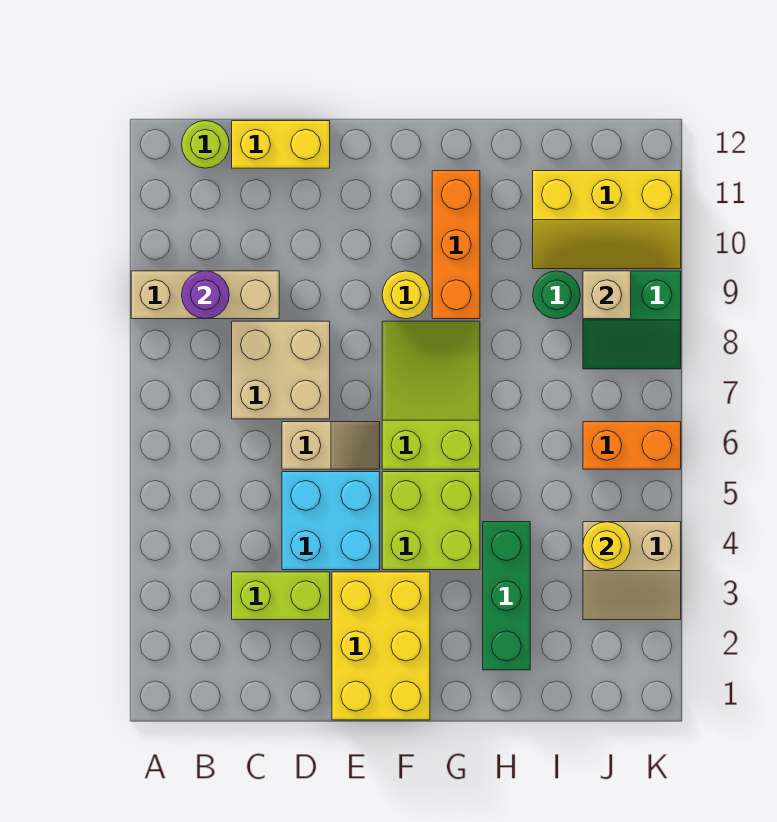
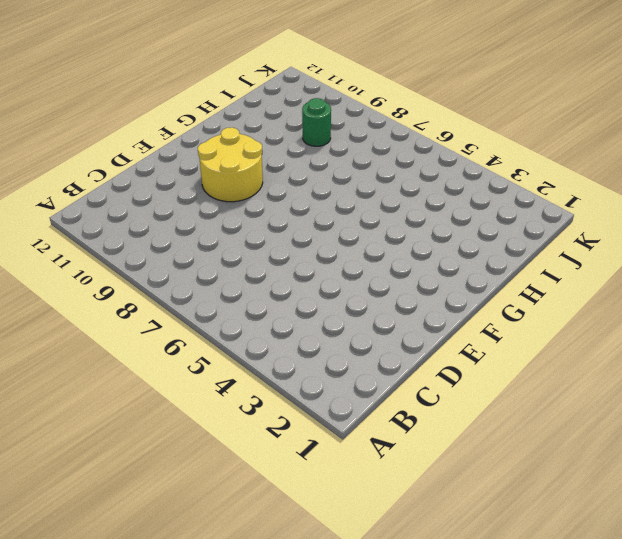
yellow 2x2 round brick [198,127,263,202] -> yellow 1x1 round brick [382,271,430,319]
none -> tan 1x3 brick [131,271,279,319]
none -> lime 1x1 round brick [182,121,229,168]
none -> lime 1x2 brick [232,572,330,620]

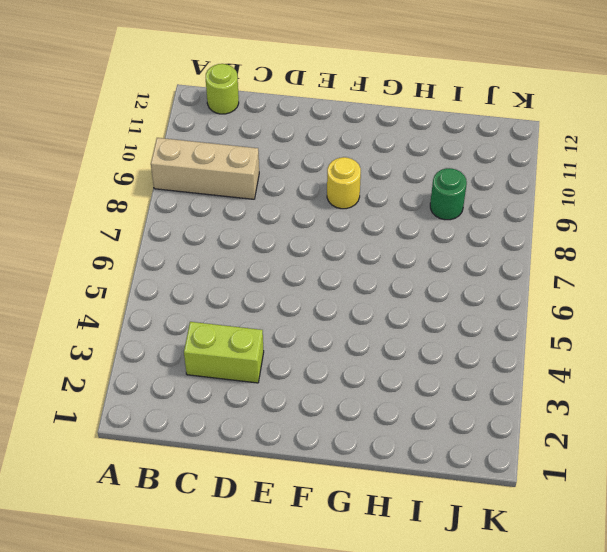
none -> tan 2x2 brick [232,321,330,419]
none -> yellow 1x2 brick [232,121,330,168]
none -> cyan 2x2 brick [282,472,380,570]

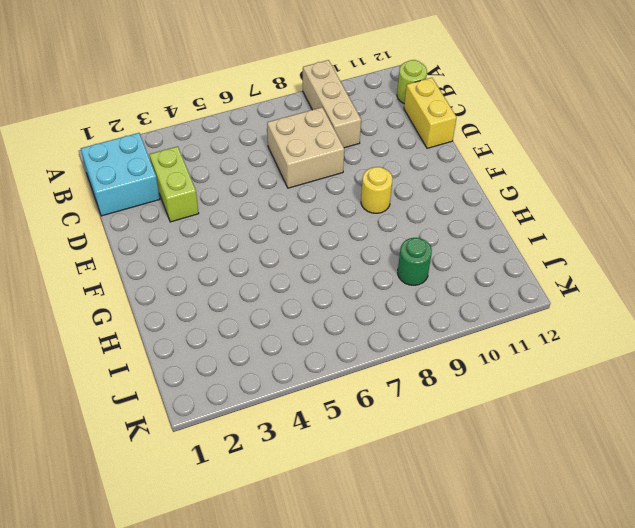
cyan 2x2 brick [81,133,160,216] -> cyan 2x2 brick moved to [282,472,380,570]
none -> tan 1x2 slope [282,422,380,469]
none -> yellow 2x3 brick [332,572,430,720]
none -> lime 2x2 brick [382,472,480,570]

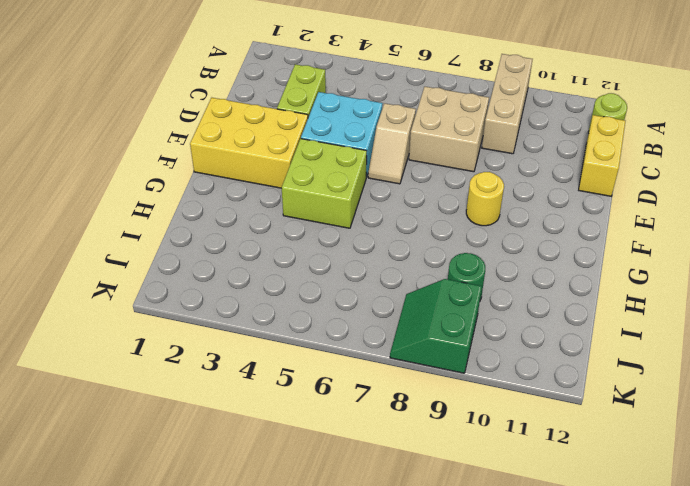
none -> lime 2x3 slope [382,321,480,469]
none -> orange 1x3 brick [432,171,480,319]
none -> green 1x3 brick [483,522,530,670]

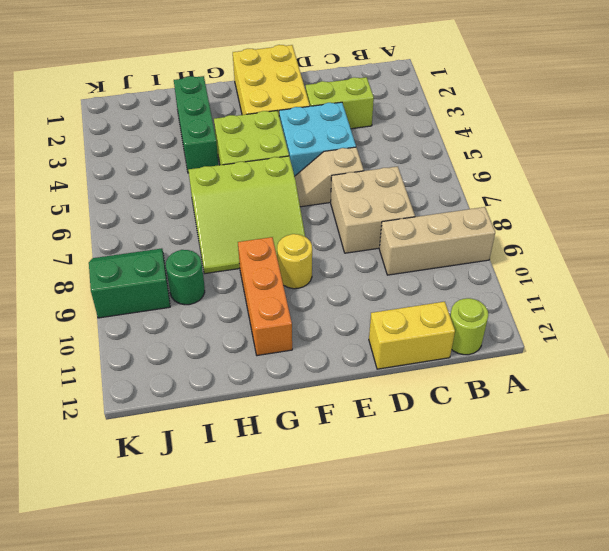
lime 3x3 slope [188,156,305,274] -> lime 2x3 slope [382,321,480,469]
none -> yellow 2x3 slope [533,171,681,269]
none -> tan 2x2 slope [583,522,681,620]
none -> orange 1x2 brick [583,422,681,469]

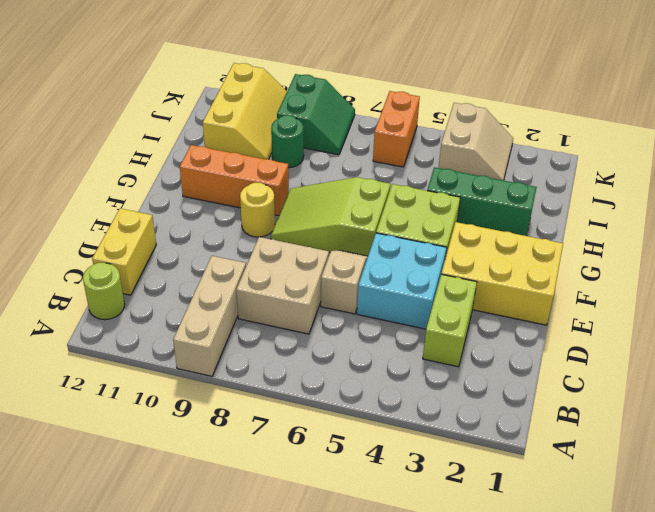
none -> purple 1x1 round brick [182,271,229,319]
none -> yellow 1x1 round brick [583,522,631,570]
none -> tan 1x1 brick [583,271,631,319]

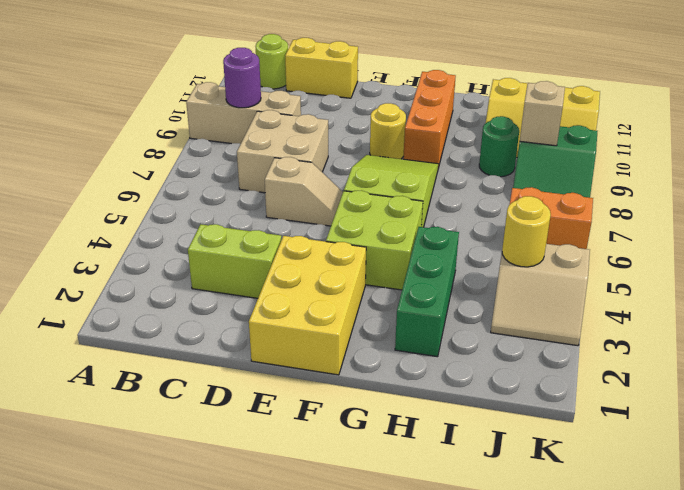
none -> cyan 2x2 brick [282,472,380,570]

